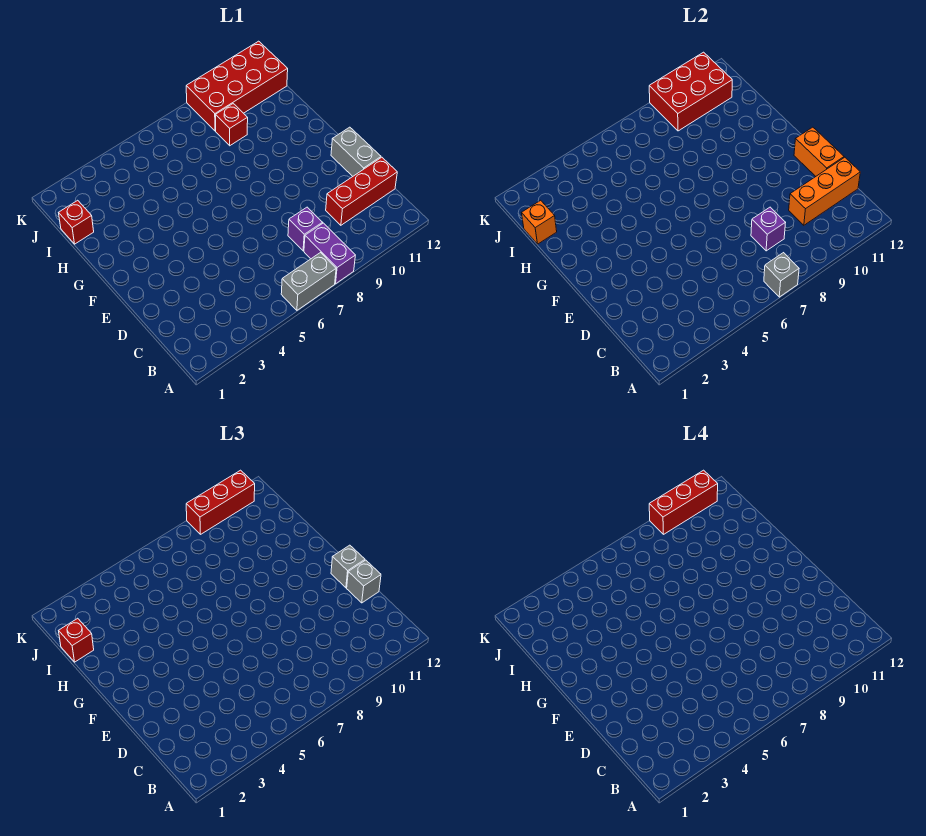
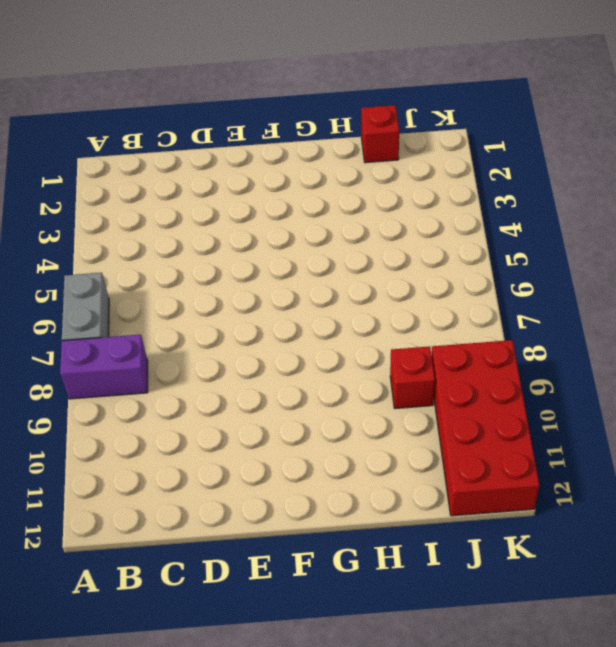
none -> purple 1x1 brick [288,207,323,251]
none -> red 1x3 brick [326,157,397,225]
none -> grey 1x2 brick [331,127,381,176]

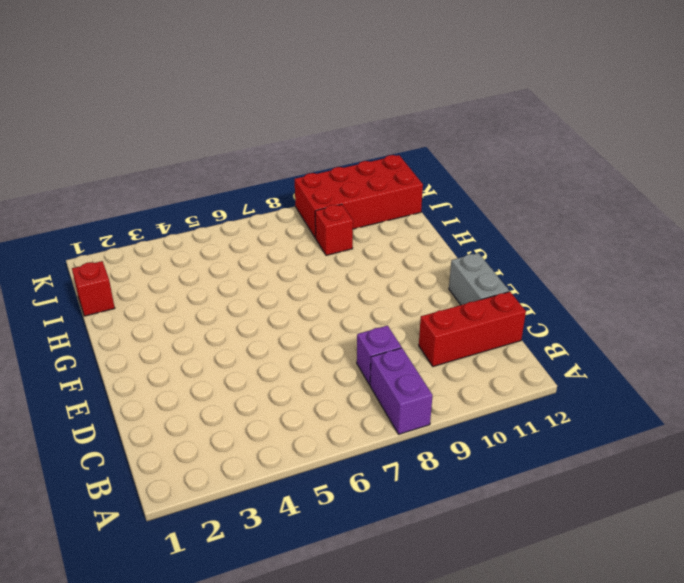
none -> grey 1x2 brick [281,253,336,310]
none -> grey 1x1 brick [764,253,799,297]
none -> purple 1x1 brick [751,207,786,251]

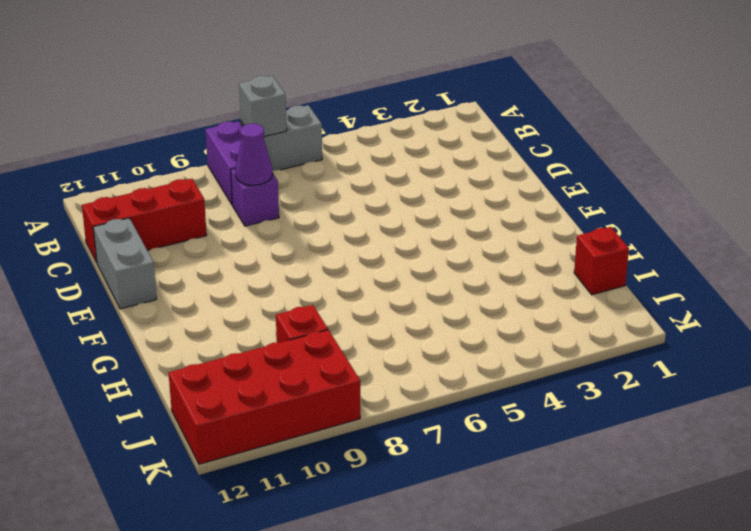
purple 1x1 cone [235,123,273,185] -> purple 1x1 brick [751,207,786,251]
none -> orange 1x3 brick [789,157,860,225]
none -> orange 1x2 brick [794,127,844,176]
none -> orange 1x1 brick [522,200,557,244]

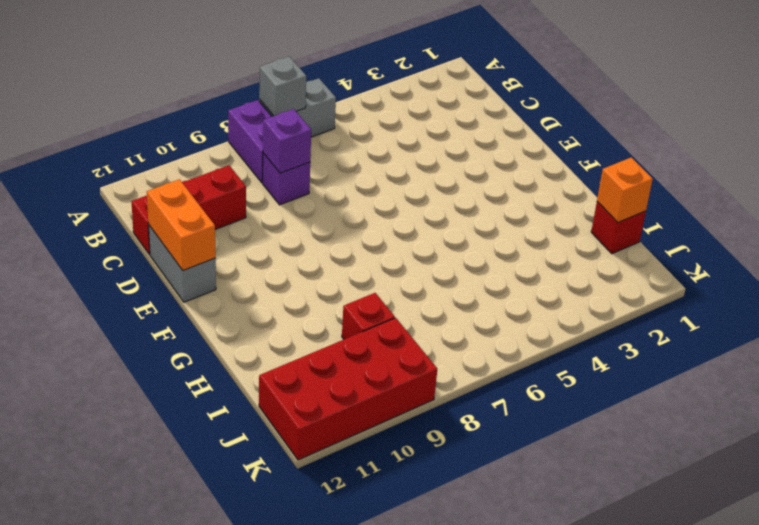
none -> orange 1x3 brick [789,157,860,225]
none -> red 2x3 brick [649,52,732,131]
none -> grey 1x1 brick [347,560,381,603]

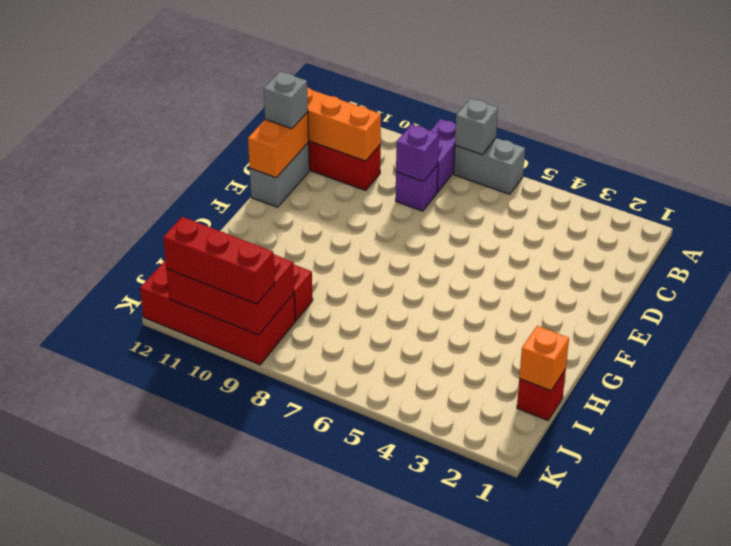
none -> grey 1x1 brick [331,545,365,588]
none -> red 1x1 brick [59,618,94,662]
none -> red 1x3 brick [649,470,718,534]

